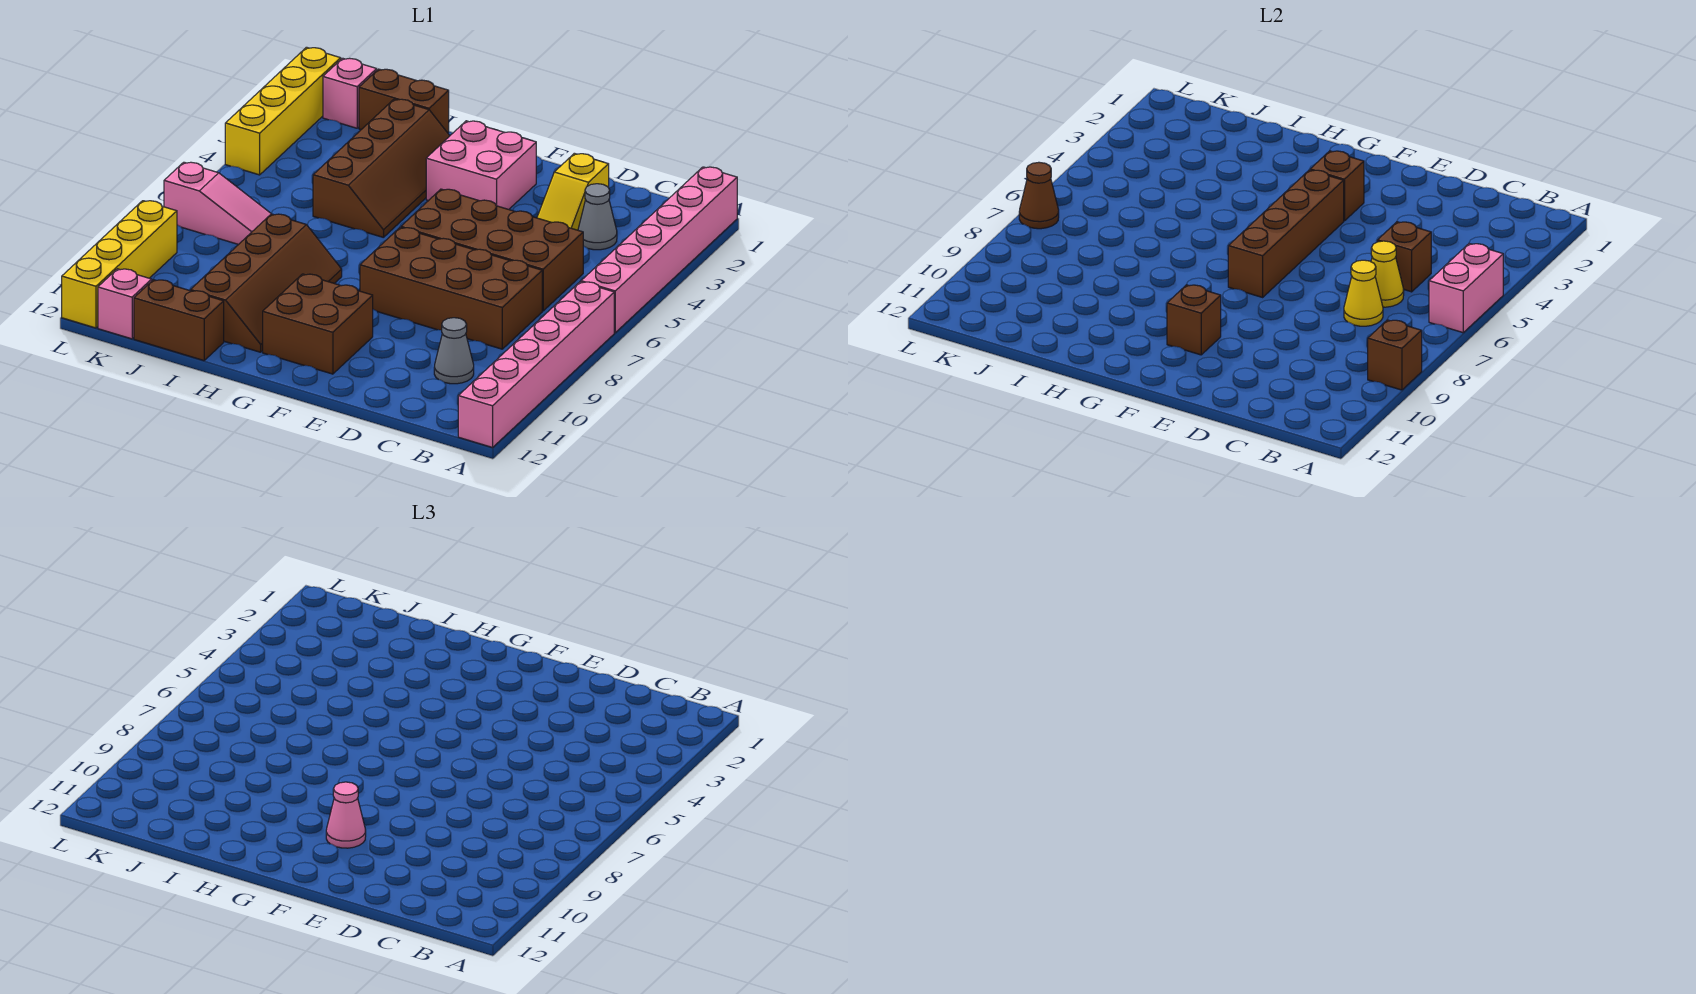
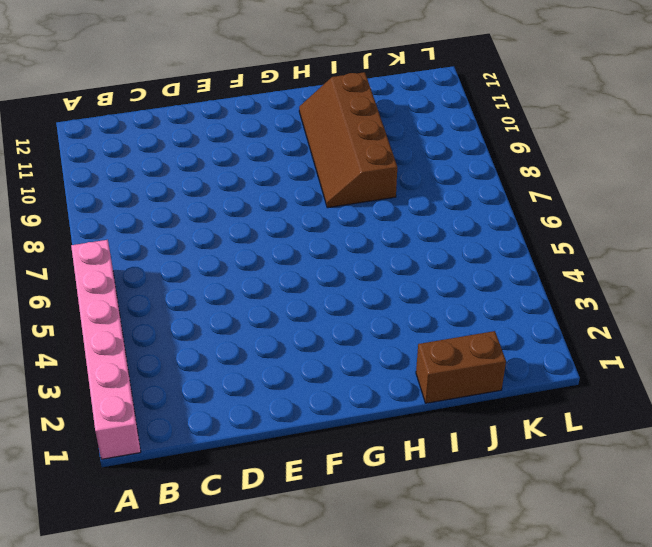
none -> pink 1x6 brick [458,282,614,447]
none -> grey 1x1 cone [578,184,617,250]
none -> brown 2x4 brick [401,189,583,311]

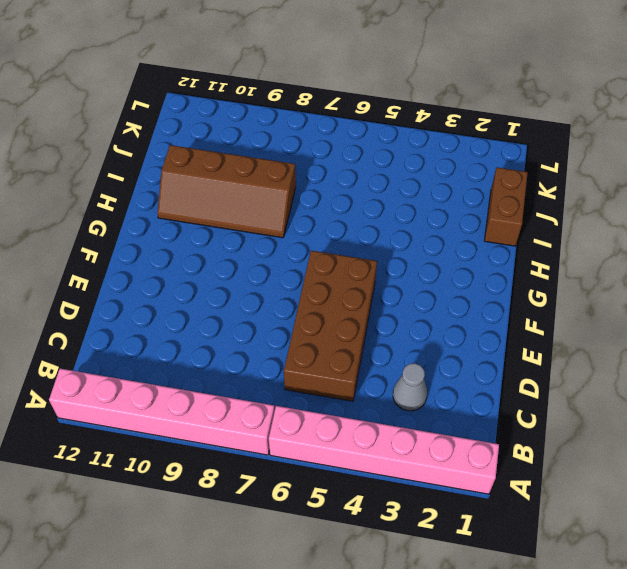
none -> brown 2x4 brick [360,228,542,349]
none -> grey 1x1 cone [434,318,474,384]
none -> yellow 1x2 slope [537,153,609,230]

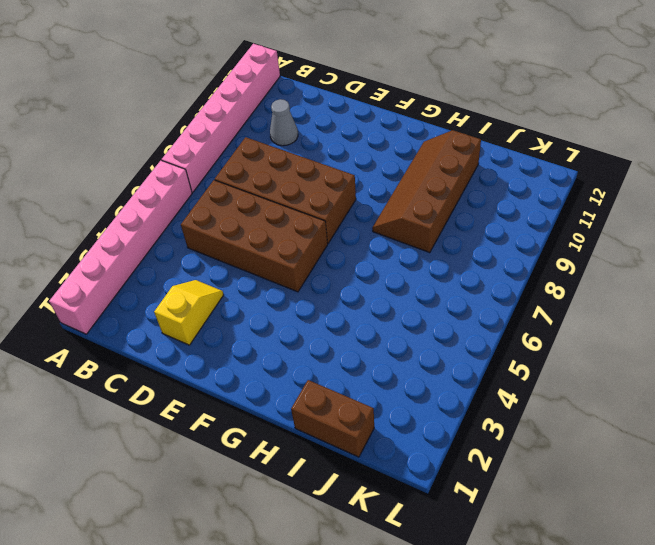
none -> grey 1x1 cone [578,184,617,250]
none -> pink 2x2 brick [426,121,536,209]
none -> brown 2x2 brick [263,274,373,374]

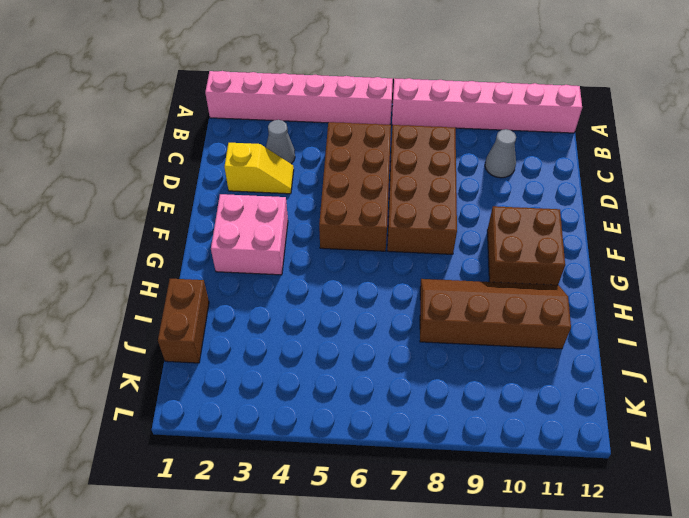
none -> brown 2x4 slope [313,99,450,238]
none -> brown 1x2 brick [134,280,224,361]
none -> pink 1x3 slope [164,162,271,245]

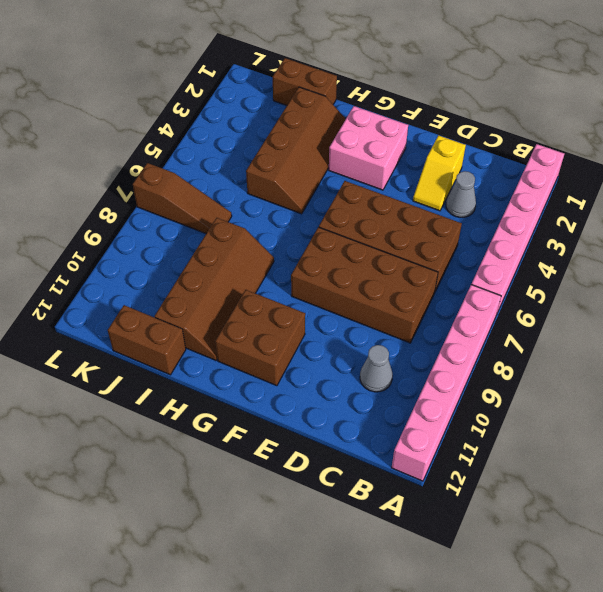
brown 1x3 slope [133,163,232,233] -> pink 1x3 slope [164,162,271,245]
none -> pink 1x1 brick [323,58,377,128]
none -> pink 1x1 brick [98,269,152,339]
none -> yellow 1x4 brick [225,47,341,175]

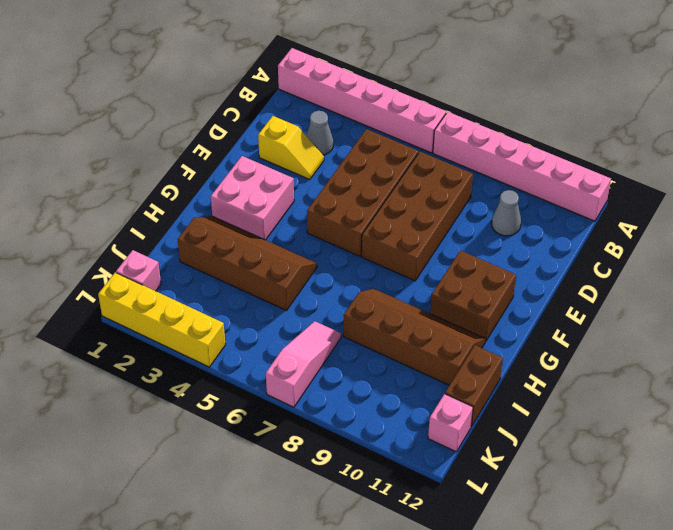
none -> brown 1x2 brick [359,69,449,133]
none -> yellow 1x4 brick [62,201,177,328]
none -> pink 1x2 brick [1429,244,1503,333]

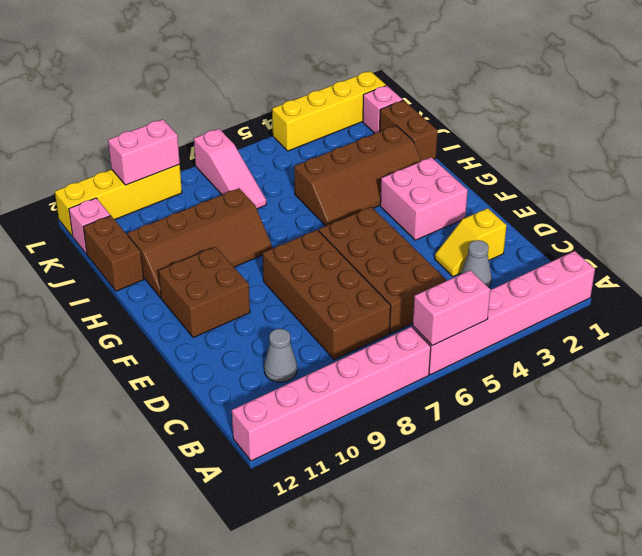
pink 1x2 brick [108,119,180,185] -> none
none -> brown 1x1 brick [1368,320,1422,390]
none -> brown 1x1 brick [1377,222,1431,292]
none -> yellow 1x1 cone [1371,241,1404,307]

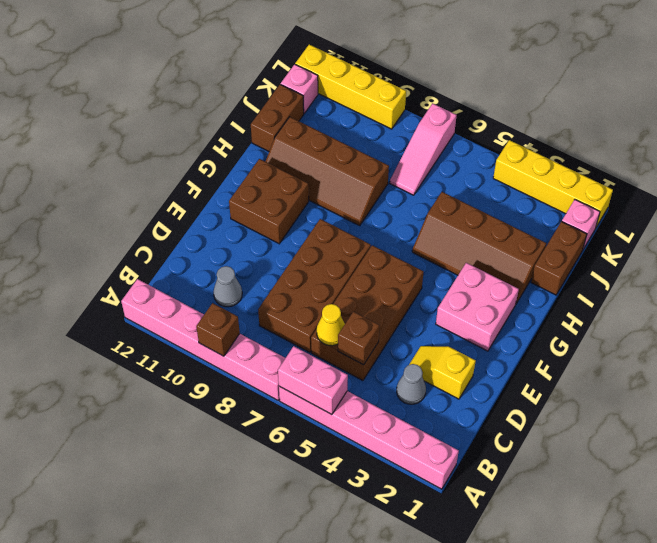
none -> yellow 1x1 cone [1344,260,1383,326]
none -> brown 1x1 brick [1310,151,1364,221]
none -> brown 1x4 brick [1228,170,1344,297]

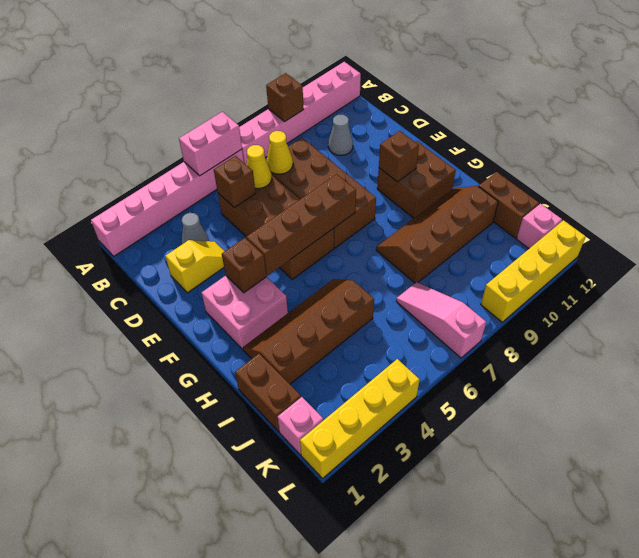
none -> brown 1x1 cone [1019,162,1059,229]
none -> pink 1x1 cone [326,782,366,848]

